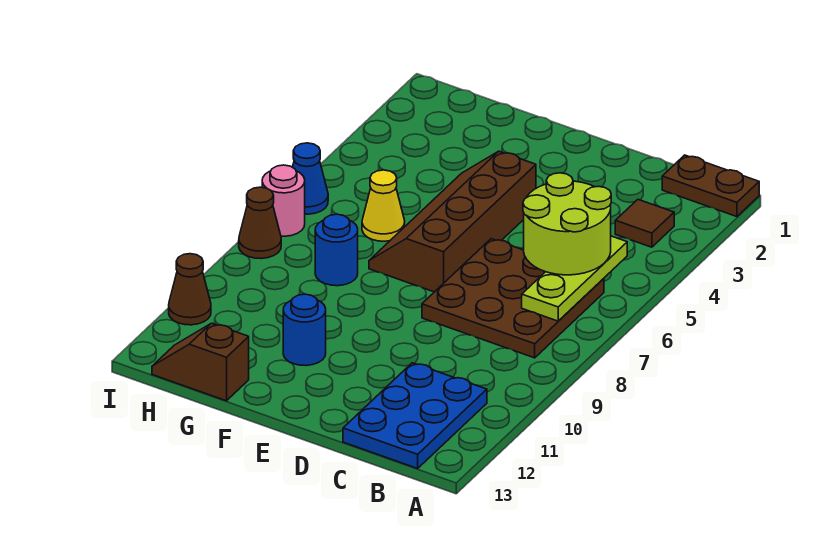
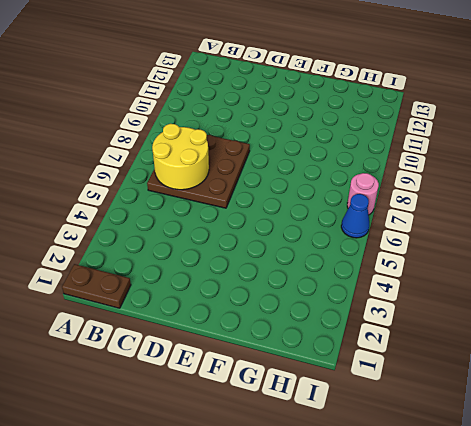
yellow 2x2 round brick [152,124,209,190] -> lime 1x3 plate [522,236,627,321]
none -> brown 1x1 tile [615,200,674,247]
none -> blue 2x3 plate [343,363,487,468]
none -> brown 2x4 slope [369,151,536,292]

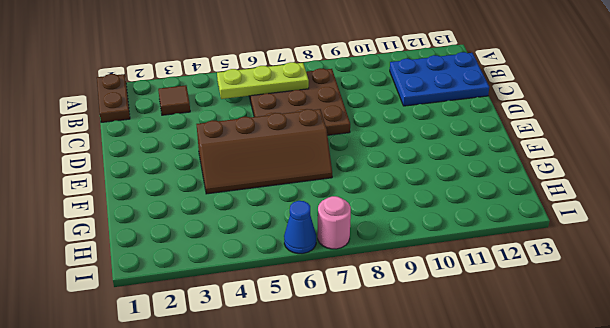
none -> blue 1x1 round brick [283,294,326,366]
none -> yellow 1x1 cone [362,170,405,241]
none -> blue 1x1 round brick [315,214,358,286]

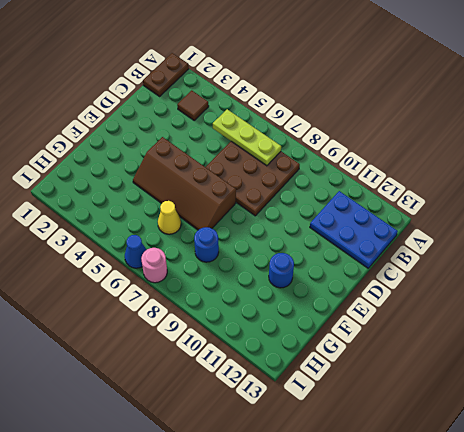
none -> brown 1x2 slope [152,323,249,401]
none -> brown 1x1 cone [239,187,281,259]
none -> brown 1x1 cone [169,254,211,325]

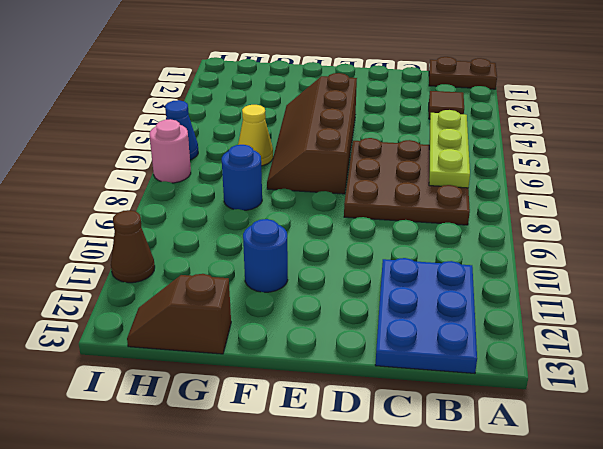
none -> brown 1x1 cone [239,187,281,259]
none -> lime 2x2 round brick [523,173,611,275]

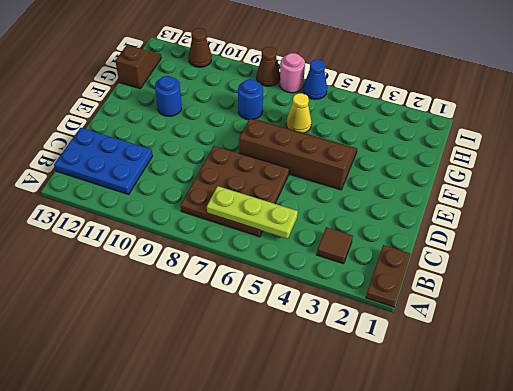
none -> lime 2x2 round brick [523,173,611,275]

